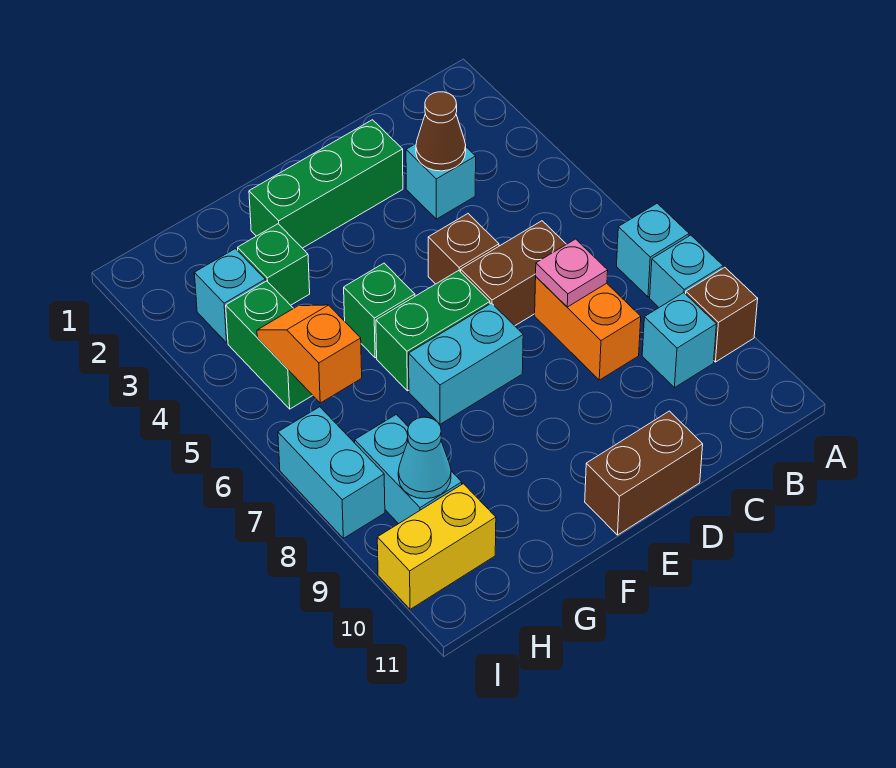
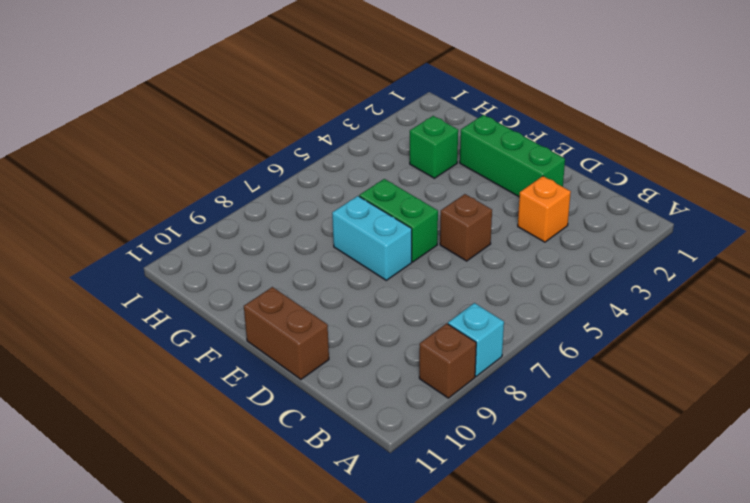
orange 1x1 brick [518,176,571,242] -> cyan 1x1 brick [406,144,476,219]
none -> cyan 1x1 brick [617,203,689,297]
none -> cyan 1x1 brick [642,293,716,388]
none -> brown 1x2 brick [461,221,566,326]

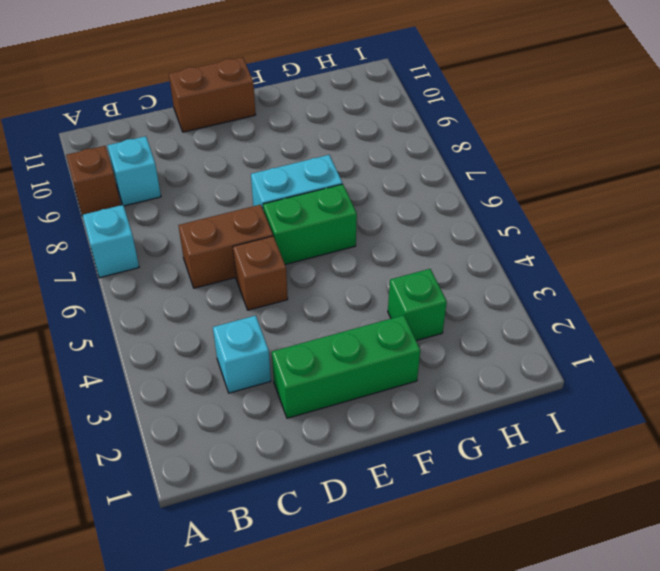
none -> cyan 1x1 brick [650,235,723,307]
none -> orange 1x2 brick [535,277,641,380]
none -> green 1x1 brick [344,263,415,358]

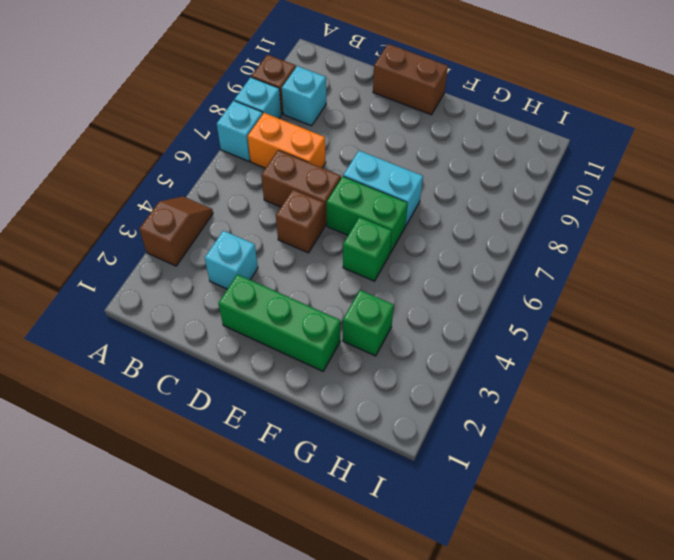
brown 1x2 slope [139,196,213,266] -> none
orange 1x2 brick [247,113,326,168] -> orange 1x2 brick turned to [535,277,641,380]
none -> cyan 1x1 brick [194,249,265,343]
none -> green 1x2 brick [226,281,313,409]
none -> cyan 1x2 brick [355,415,462,524]

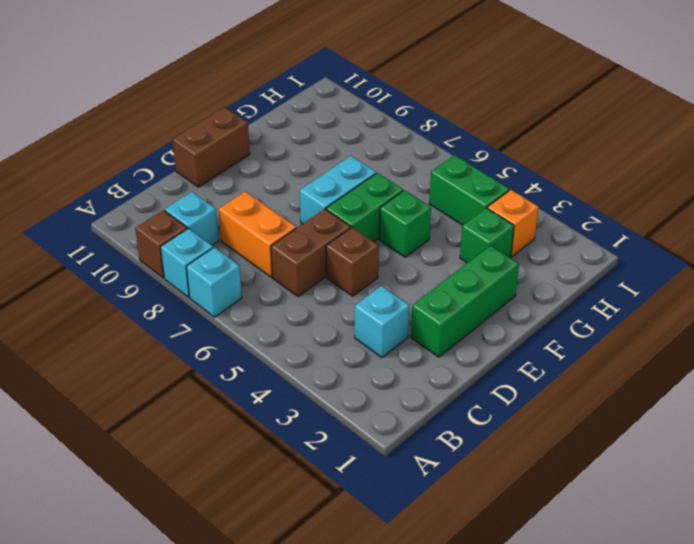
orange 1x1 brick [487,190,539,257] -> cyan 1x1 brick [194,249,265,343]
none -> cyan 1x2 brick [355,415,462,524]
none -> yellow 1x2 brick [377,484,496,609]
none -> cyan 1x2 brick [278,407,385,538]

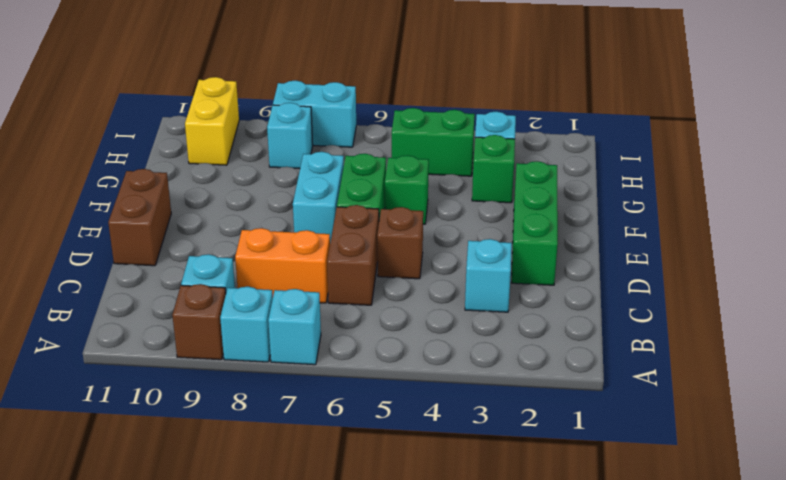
cyan 1x1 brick [267,103,313,169] -> cyan 1x2 brick [355,415,462,524]
none -> brown 1x1 cone [416,92,466,171]
none -> pink 1x1 plate [536,239,608,307]
none -> orange 1x2 slope [257,305,362,403]

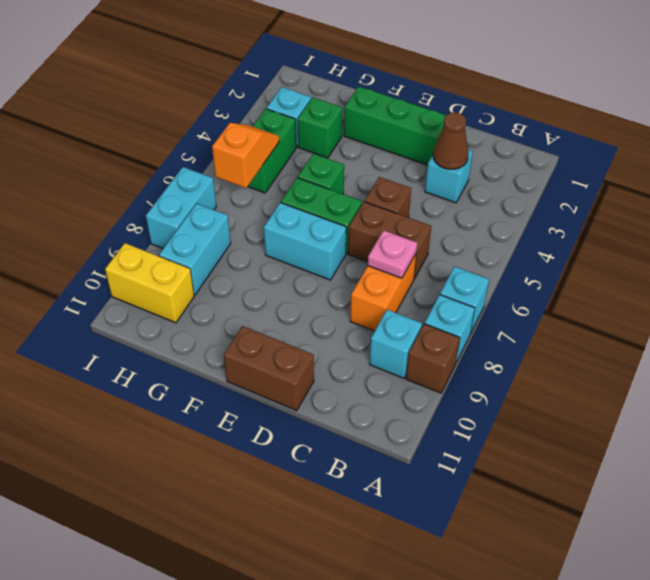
none -> cyan 1x1 cone [398,417,451,499]

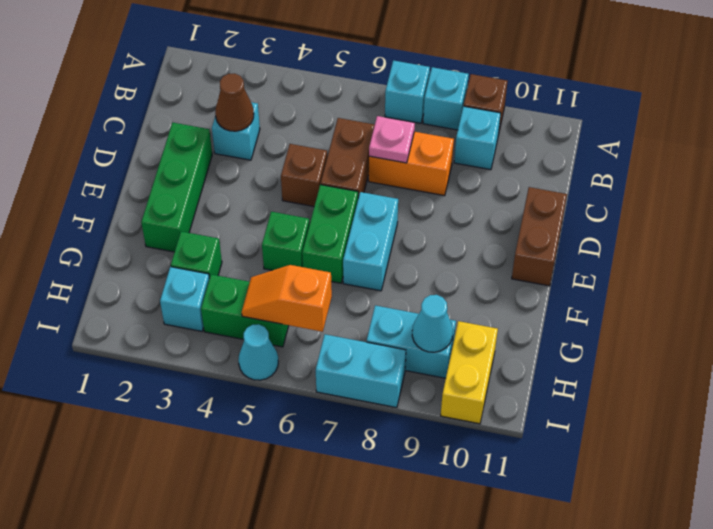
cyan 1x1 cone [238,324,278,380] -> none

